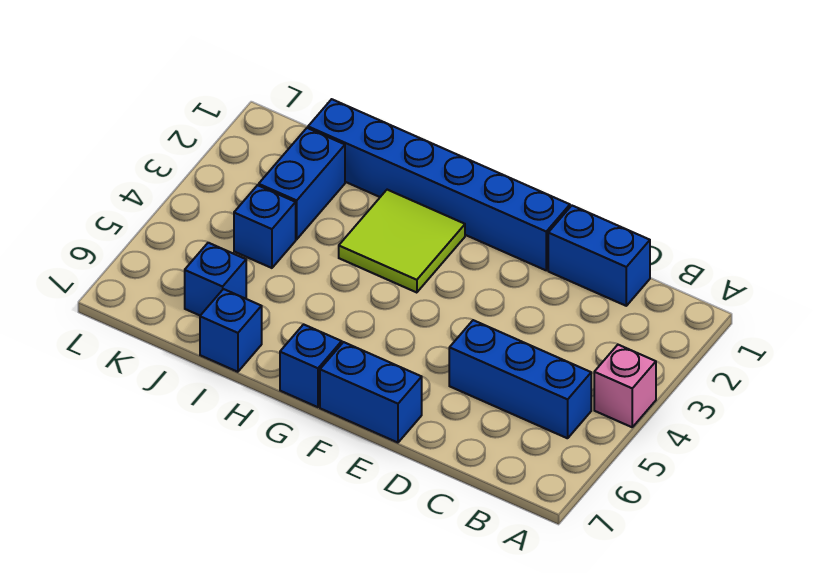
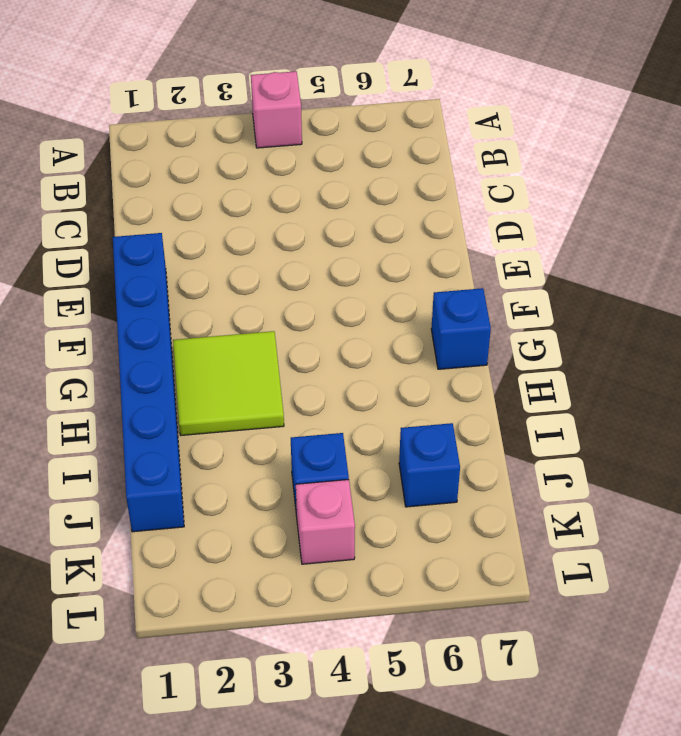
pink 1x1 brick [296,480,355,564] -> none
none -> blue 1x3 brick [449,320,591,438]
none -> blue 1x2 brick [548,206,650,306]

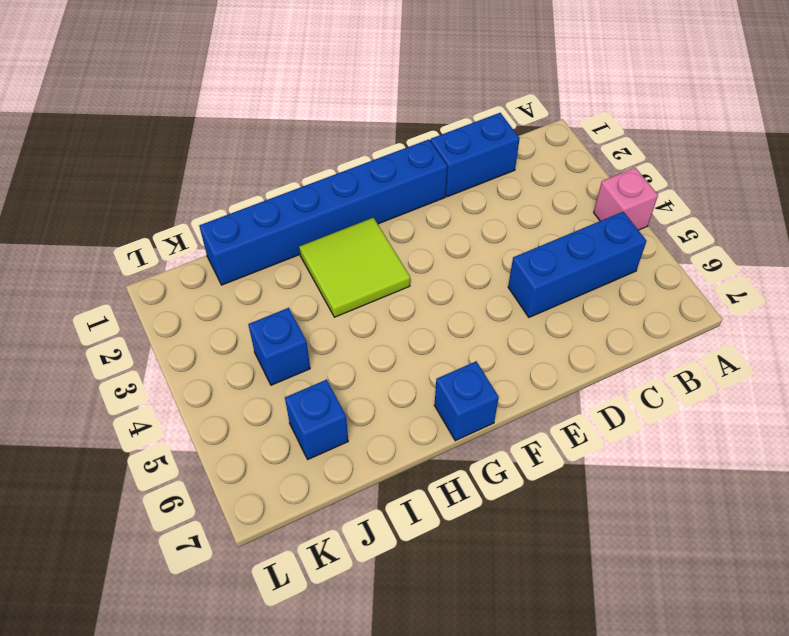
none -> blue 1x2 brick [320,342,422,443]
none -> blue 1x1 brick [200,289,262,372]

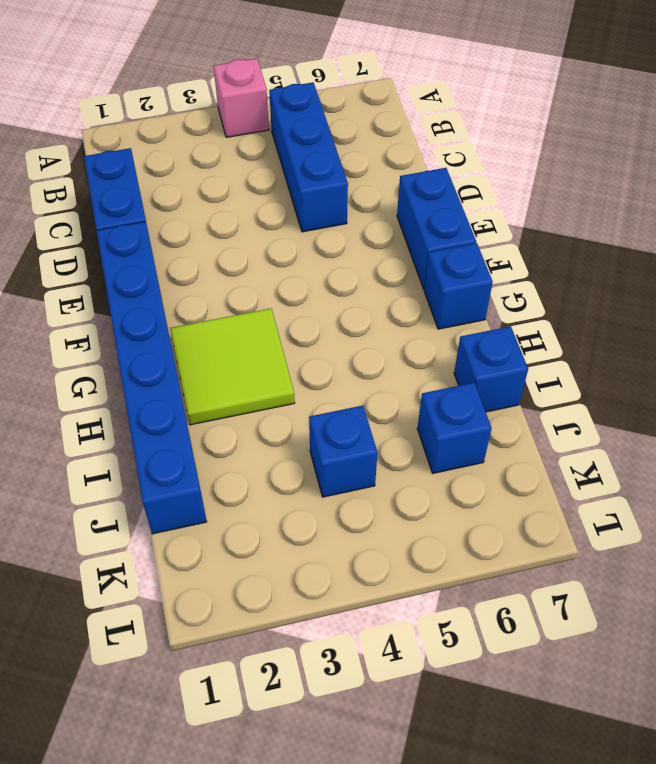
none -> blue 1x2 brick [259,128,345,239]

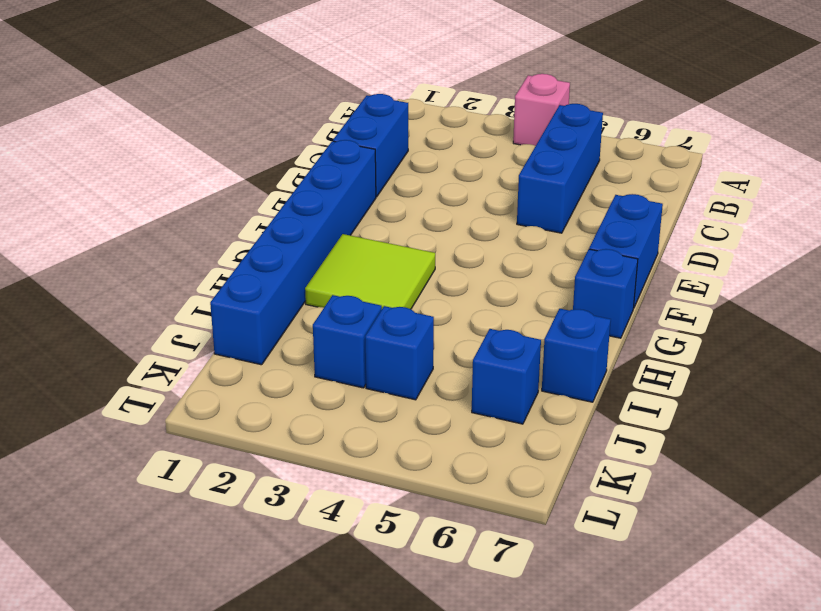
blue 1x1 brick [313,295,382,388] -> blue 1x2 brick [259,128,345,239]

